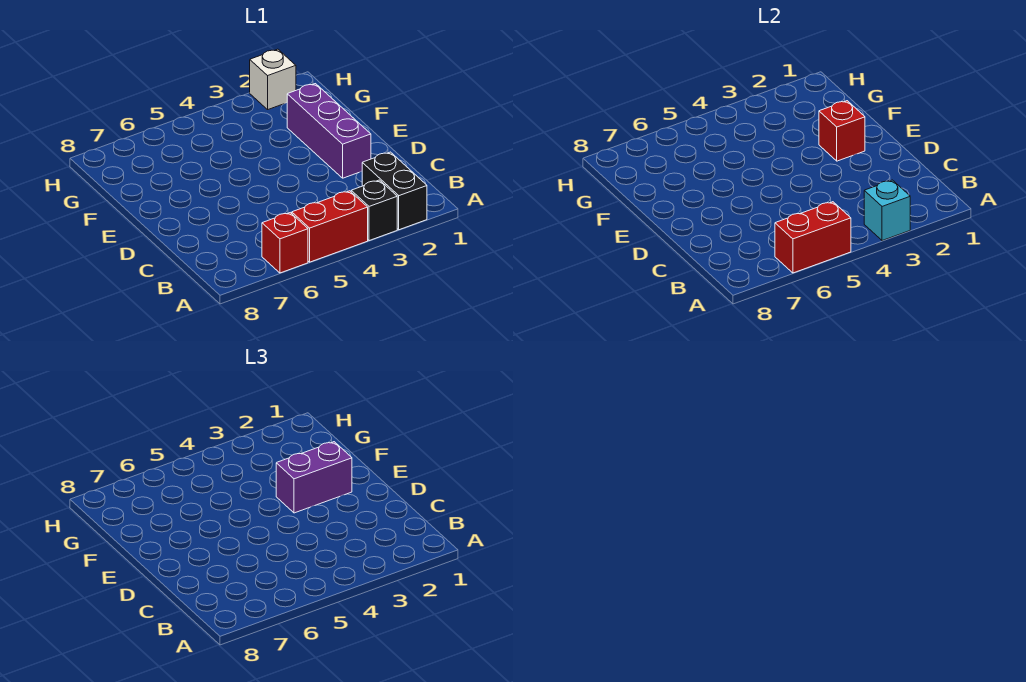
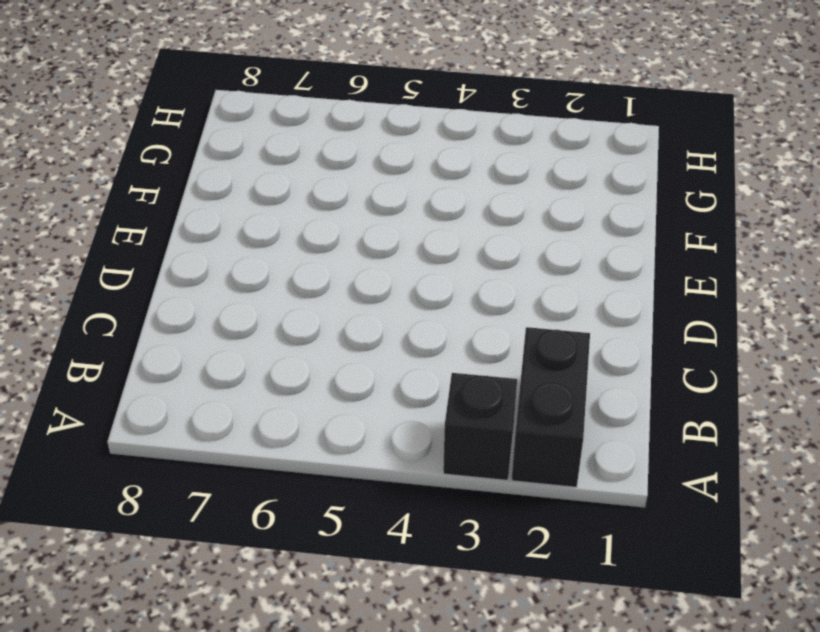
none -> red 1x2 brick [292,191,368,262]
none -> red 1x1 brick [262,213,308,273]

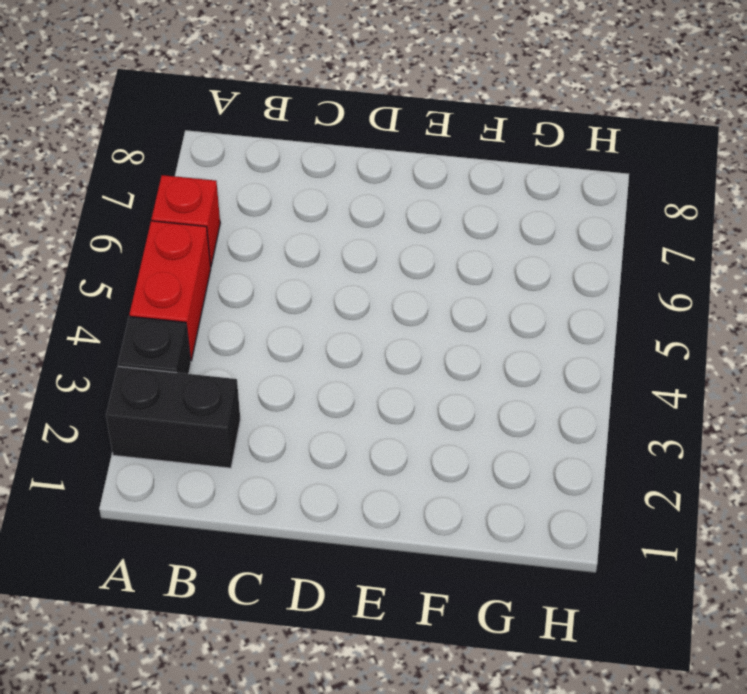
none -> purple 1x3 brick [287,84,371,178]
none -> white 1x1 brick [250,49,296,109]

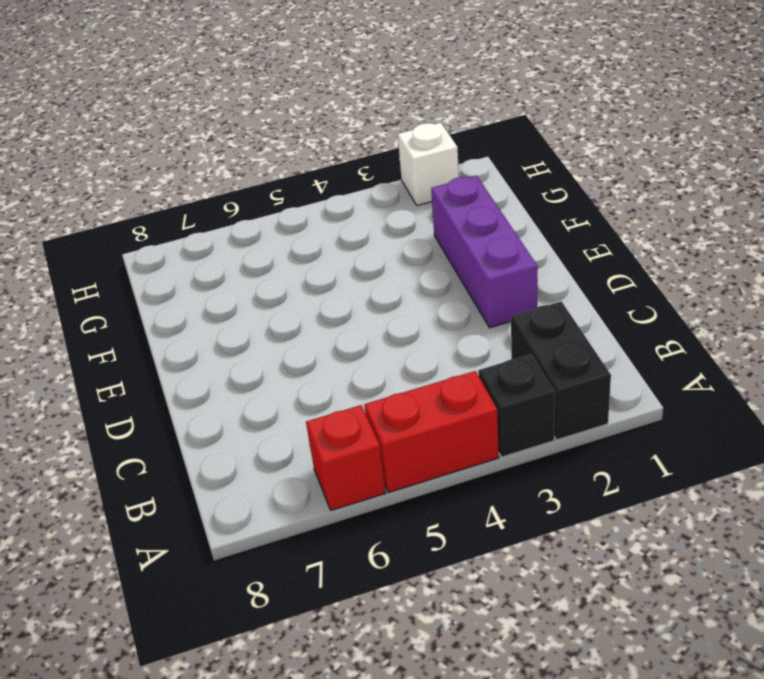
none -> cyan 1x1 brick [864,180,910,241]
none -> red 1x2 brick [775,202,851,273]

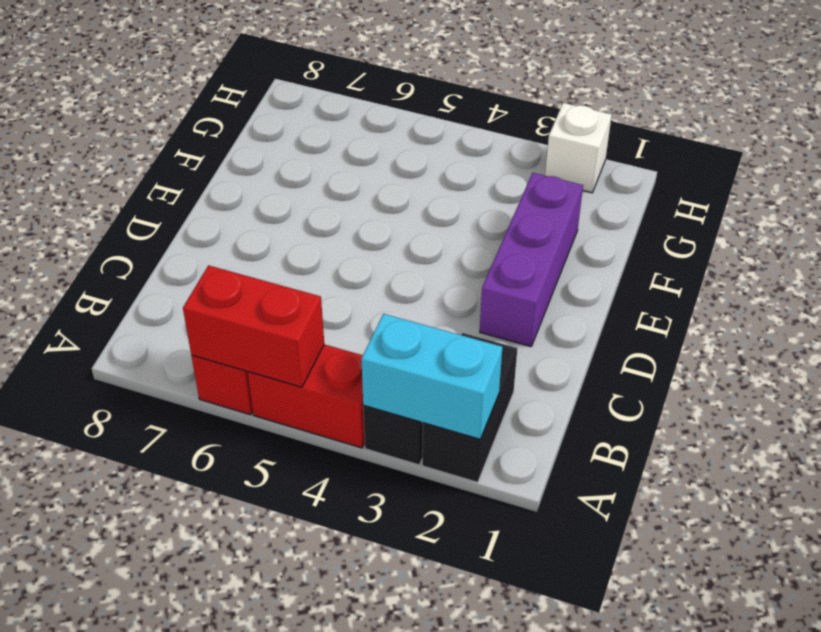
cyan 1x2 brick [361,314,502,439] -> cyan 1x1 brick [864,180,910,241]
none -> red 1x1 brick [819,101,865,161]
none -> purple 1x2 brick [276,442,352,513]

